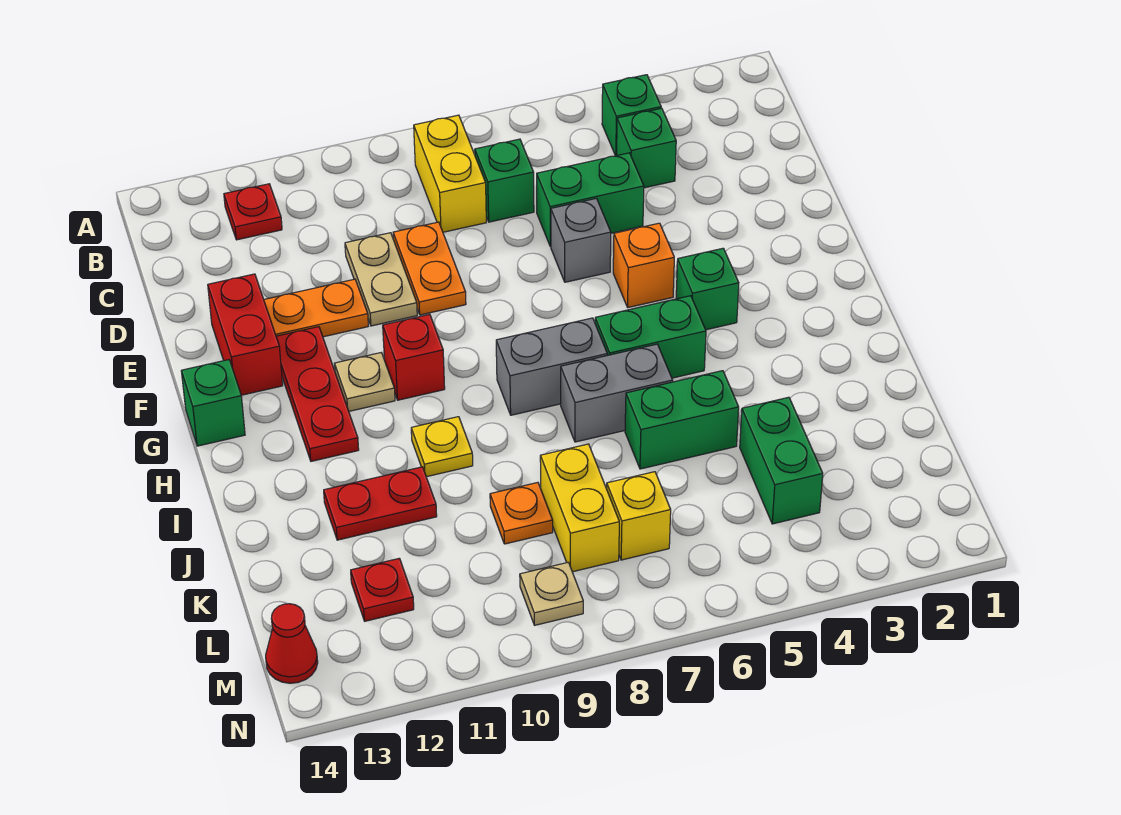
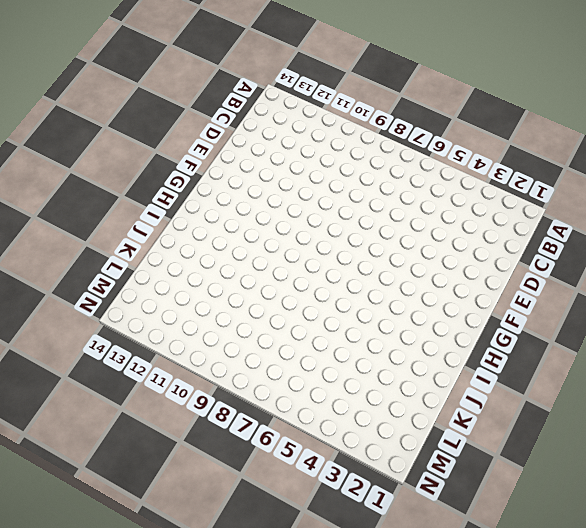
none -> green 1x1 brick [602,75,661,156]
none -> yellow 1x2 brick [414,115,486,232]
none -> red 1x1 plate [224,184,282,240]
none -> green 1x1 brick [617,108,676,188]

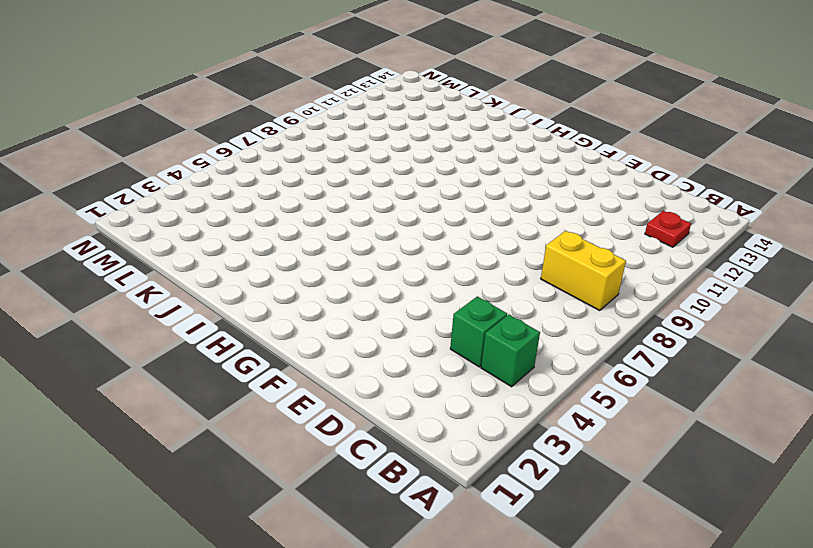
none -> green 1x1 brick [475,139,534,222]
none -> green 1x2 brick [537,153,644,247]
none -> orange 1x2 plate [393,222,466,315]
none -> tan 1x2 plate [345,233,417,326]

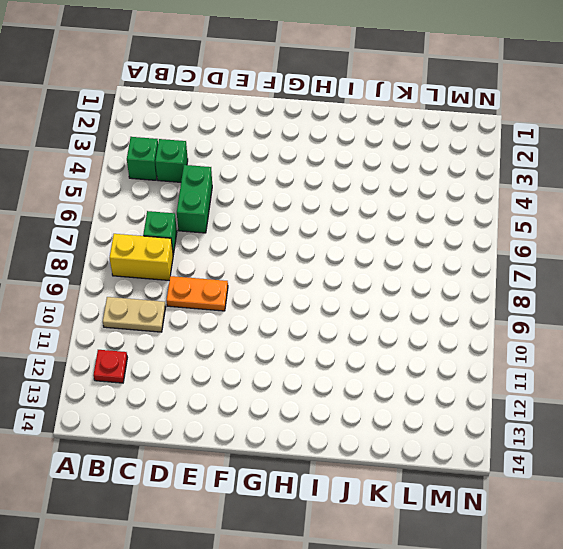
tan 1x2 plate [103,297,166,332] -> tan 1x2 plate moved to [345,233,417,326]
none -> grey 1x1 brick [551,198,611,282]
none -> orange 1x2 plate [264,279,368,337]
none -> red 1x2 brick [208,274,283,395]
none -> orange 1x1 brick [613,223,674,308]

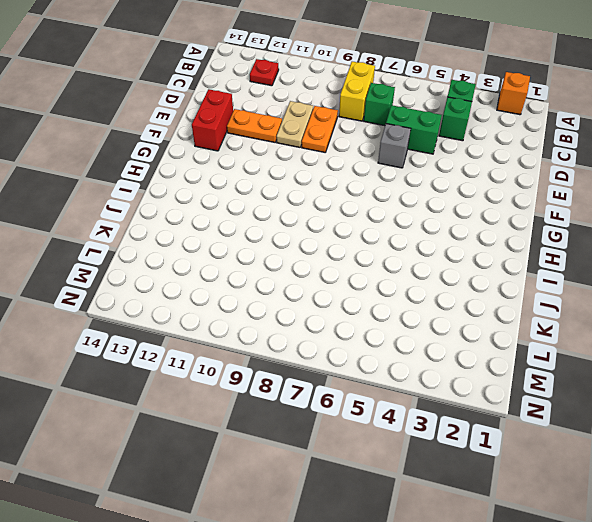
orange 1x1 brick [497,72,530,115] -> orange 1x1 brick moved to [613,223,674,308]
none -> red 1x3 plate [276,327,359,461]
none -> green 1x1 brick [676,248,739,330]
none -> red 1x1 brick [383,314,445,400]
none -> tan 1x1 plate [335,353,395,411]

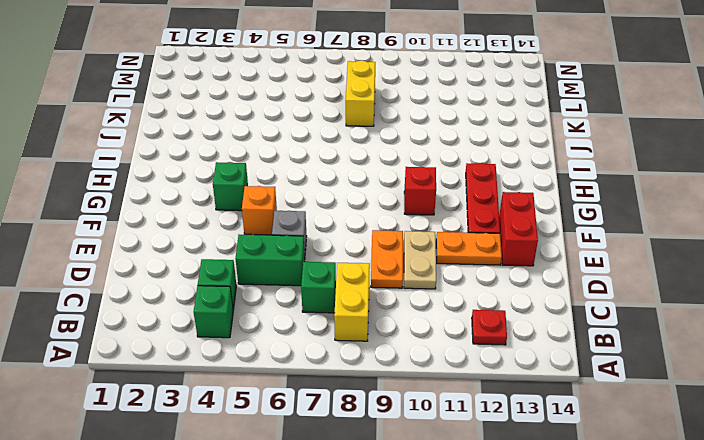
none -> tan 1x1 plate [335,353,395,411]
none -> green 1x1 brick [181,360,245,446]
none -> green 1x2 brick [595,296,706,378]
none -> grey 1x2 brick [496,318,607,415]

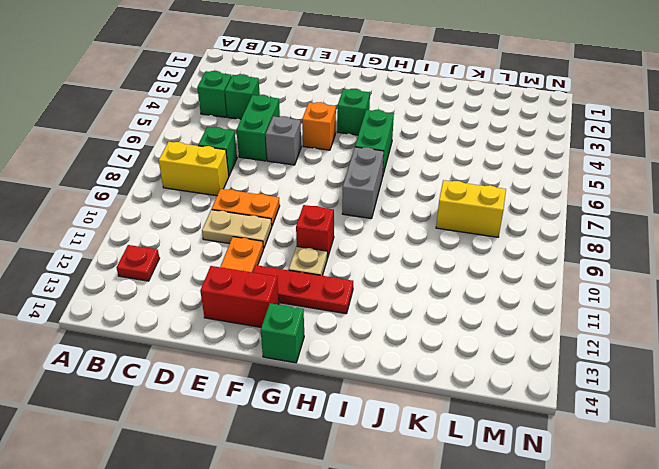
none -> grey 1x2 brick [561,344,673,442]
none -> yellow 1x1 plate [411,417,473,477]
none -> green 1x2 brick [625,371,739,469]
none -> red 1x2 plate [324,467,437,540]

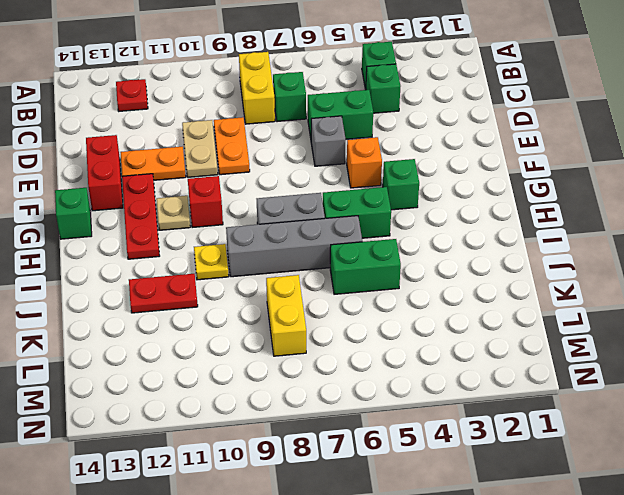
grey 1x4 brick [226,216,362,277] -> grey 1x2 brick [561,344,673,442]
none -> green 1x2 brick [740,397,823,524]
none -> orange 1x1 plate [490,483,553,544]
none -> yellow 1x1 brick [607,472,671,560]
none -> red 1x1 plate [351,558,414,621]

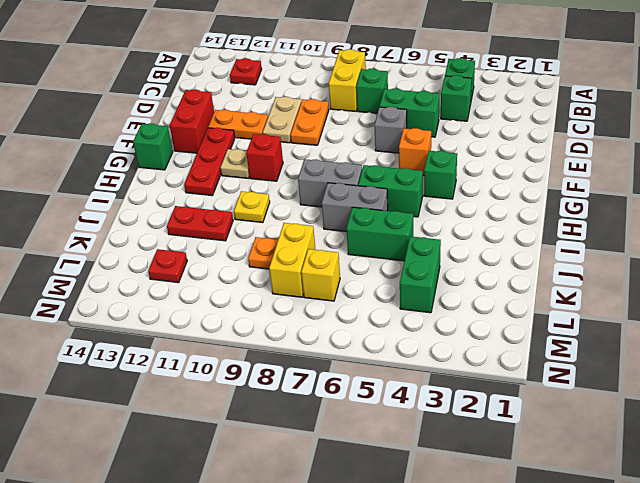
none -> tan 1x1 plate [520,562,583,625]
none -> red 1x1 cone [266,604,318,683]

